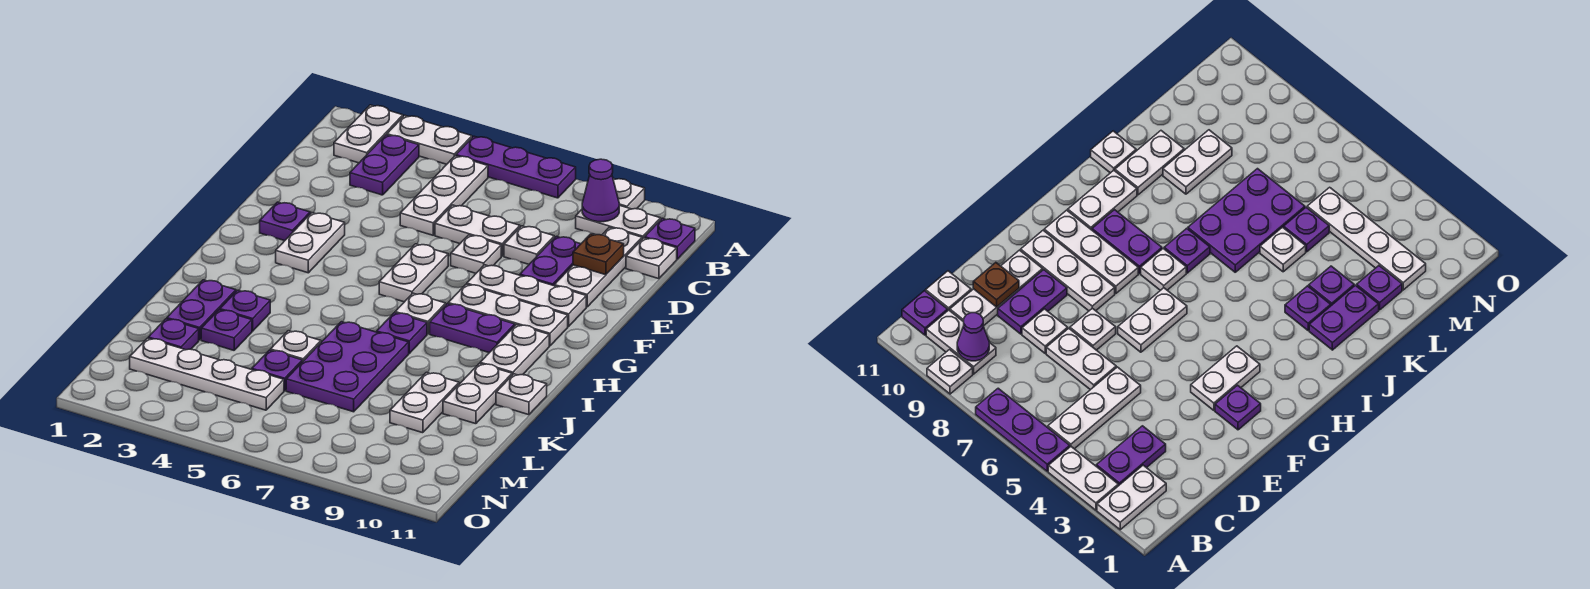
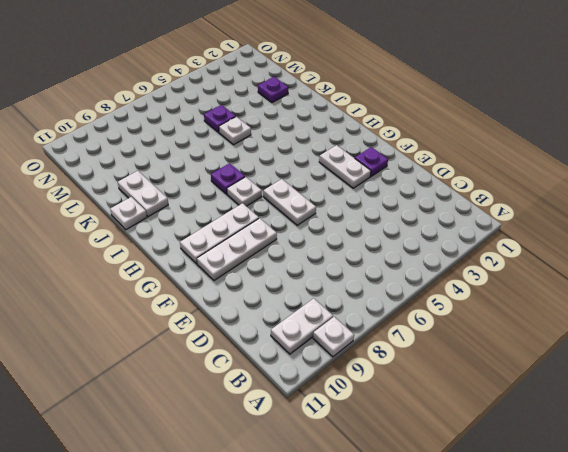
none -> white 1x2 plate [334,105,403,163]
none -> white 1x2 plate [387,115,472,164]
none -> purple 1x3 plate [456,136,576,198]
none -> purple 1x2 plate [350,135,419,195]

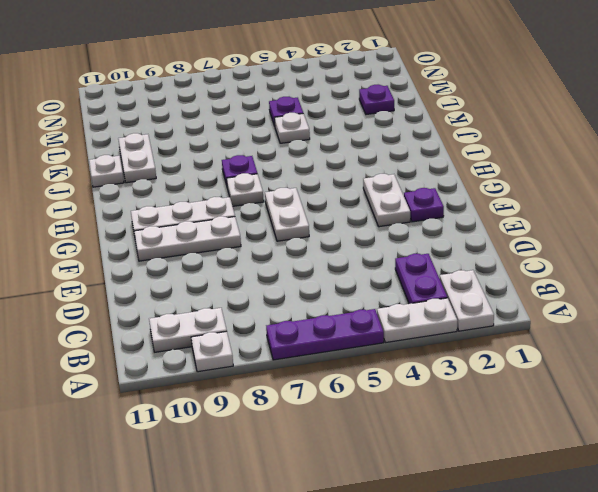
none -> white 1x3 plate [400,156,488,235]
none -> purple 1x1 plate [645,218,695,259]
none -> white 1x3 plate [554,227,642,307]
none -> white 1x1 plate [626,238,677,279]

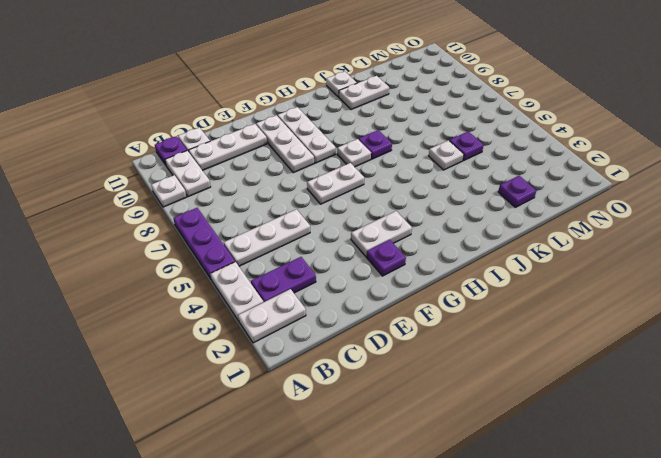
none -> white 1x2 plate [435,205,520,256]
none -> white 1x1 plate [504,226,554,264]
none -> purple 1x2 plate [520,236,580,286]
none -> white 1x1 plate [451,235,501,273]

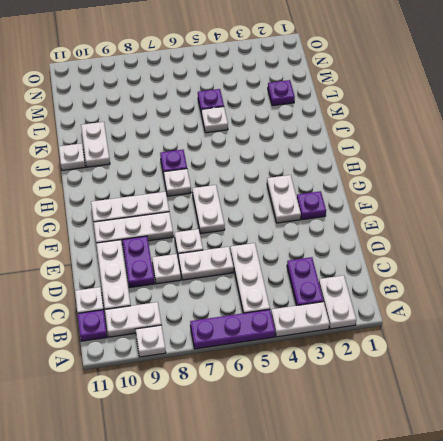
none -> purple 1x2 plate [430,304,515,353]
none -> white 1x2 plate [480,325,549,375]
none -> purple 1x2 plate [167,280,236,340]
none -> purple 1x1 plate [220,290,270,331]

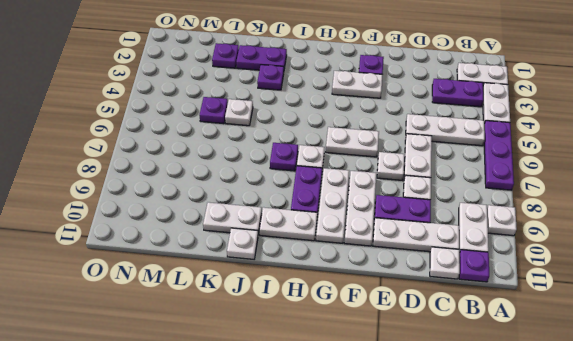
none -> purple 2x3 plate [286,322,409,412]
none -> purple 1x1 plate [201,310,252,350]
none -> white 1x2 plate [390,372,459,433]
none -> white 1x4 plate [130,338,284,410]

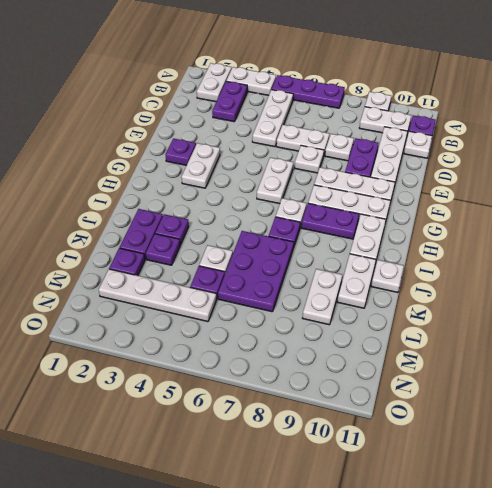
none -> purple 1x1 cone [582,159,619,222]
none -> brown 1x1 plate [573,234,624,275]

